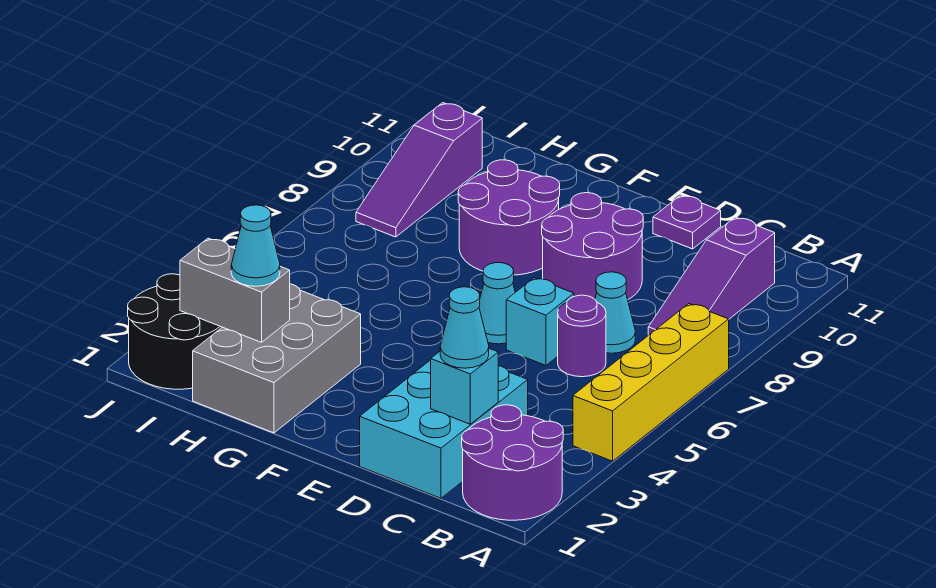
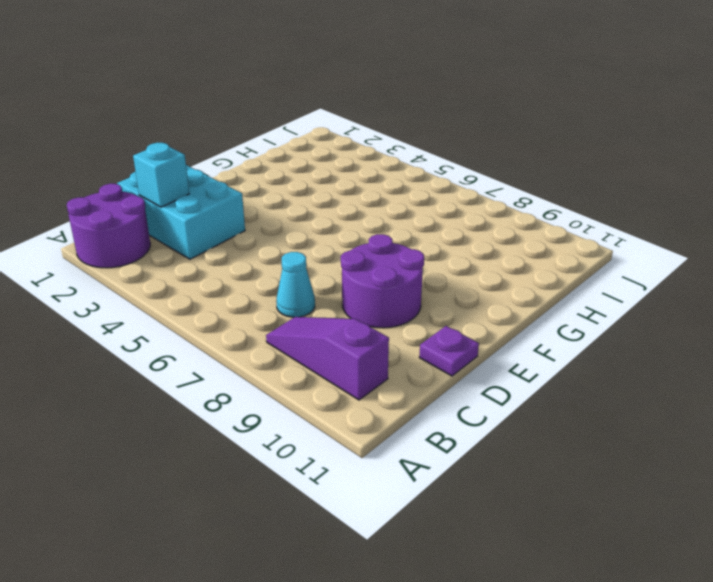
none -> yellow 1x4 brick [573,304,729,461]
none -> purple 1x1 round brick [558,295,606,377]
none -> cyan 1x1 brick [506,278,574,365]

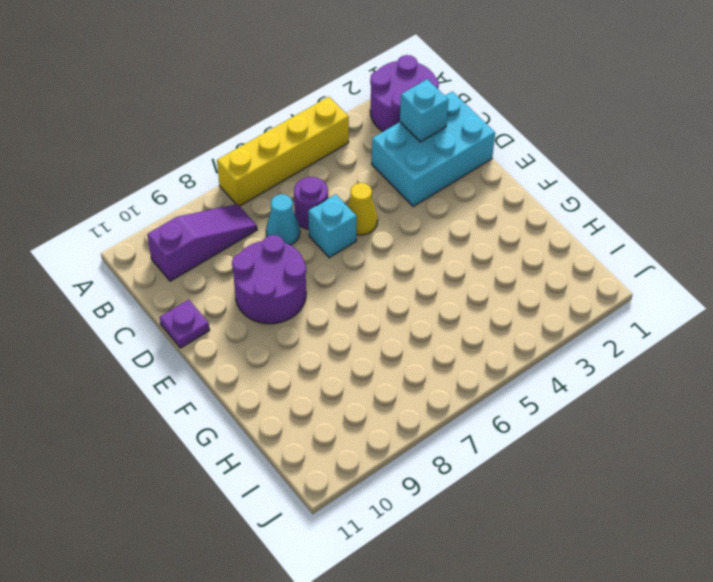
yellow 1x1 cone [348,183,378,235] -> none
none -> cyan 1x1 cone [479,263,515,344]
none -> purple 2x2 round brick [458,160,560,275]
none -> grey 2x3 brick [193,284,361,433]

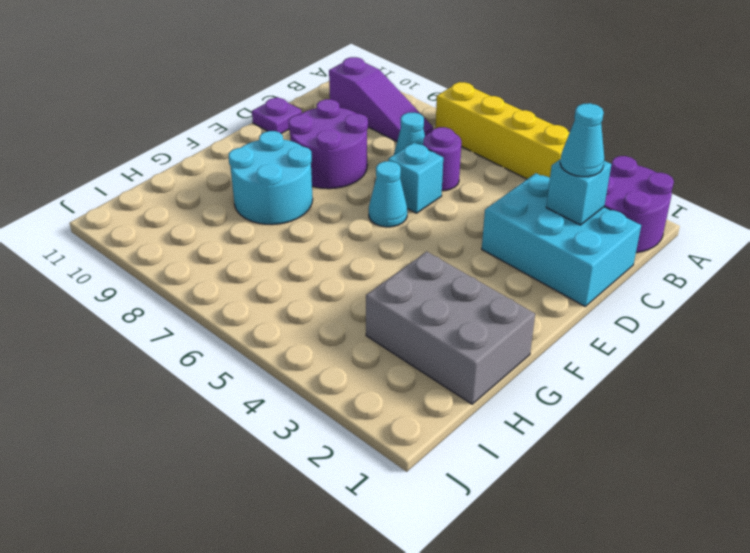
cyan 2x2 round brick [229,131,313,225] -> purple 2x2 round brick [458,160,560,275]
none -> black 2x2 round brick [128,274,222,389]
none -> purple 1x3 slope [356,103,482,237]
none -> grey 1x2 brick [180,238,290,342]

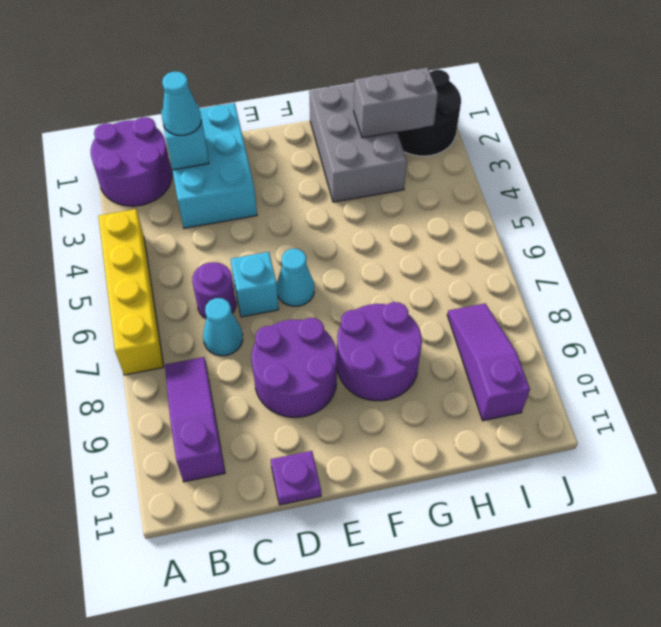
none -> cyan 1x1 cone [231,205,280,286]

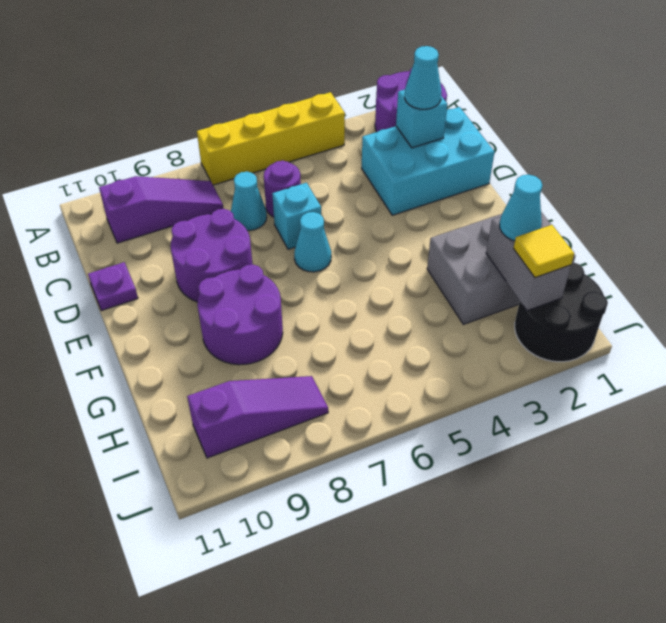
yellow 1x1 tile [513,225,574,278] -> none

